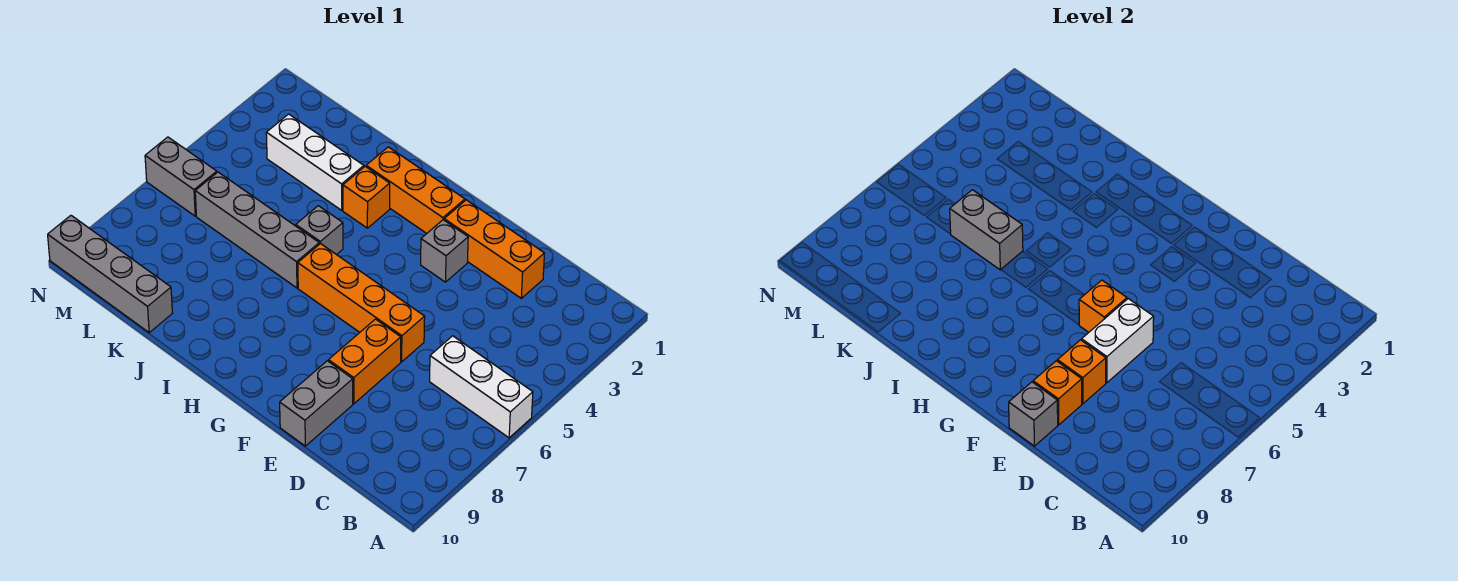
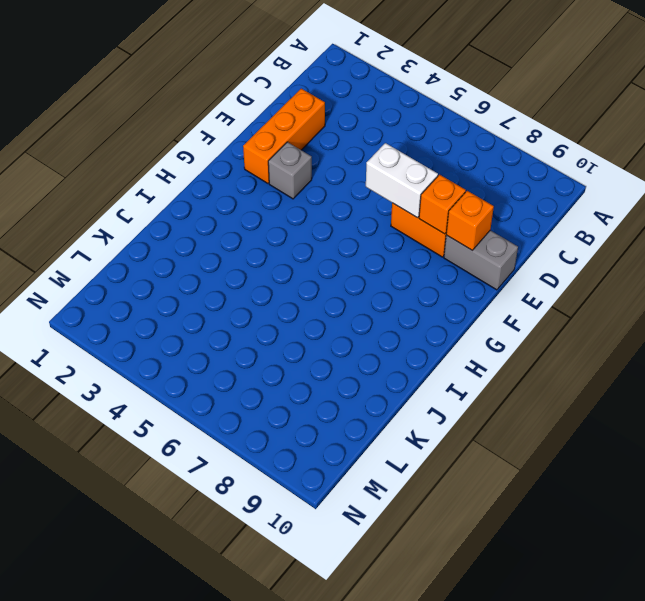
none -> white 1x3 brick [430,336,533,438]
none -> orange 1x4 brick [298,243,425,362]
none -> orange 1x3 brick [366,147,465,233]

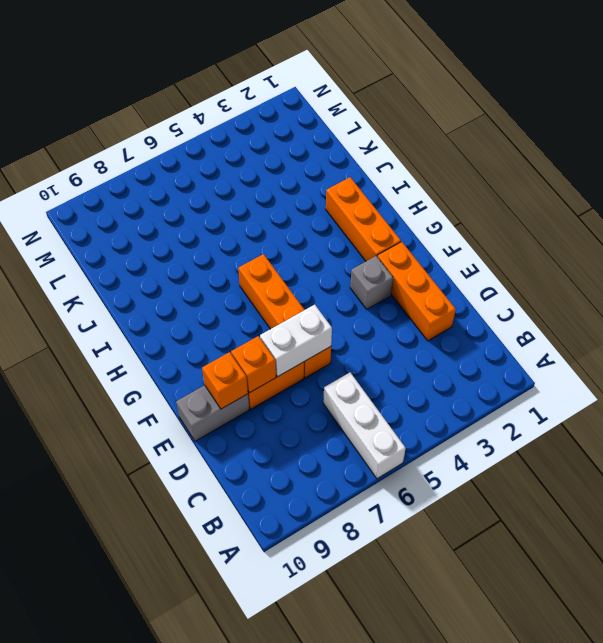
none -> orange 1x1 brick [343,166,390,228]
none -> grey 1x1 brick [296,206,343,255]
none -> grey 1x4 brick [195,172,319,288]

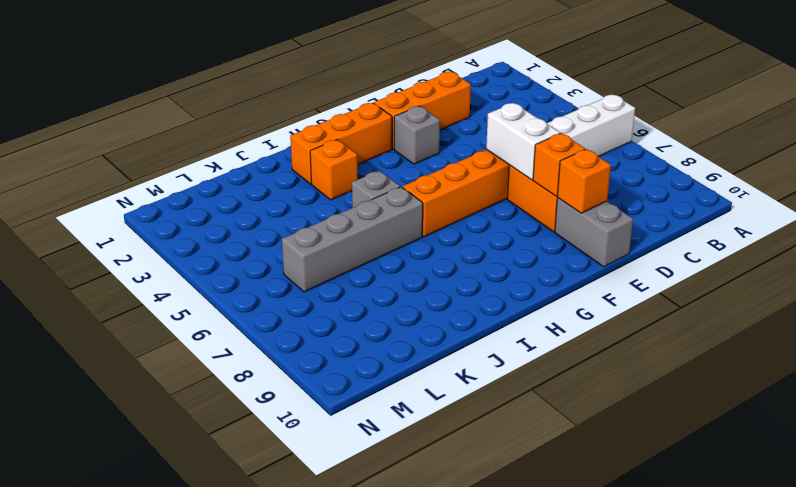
none -> white 1x3 brick [266,114,364,210]
none -> grey 1x4 brick [48,216,172,333]
none -> grey 1x2 brick [145,137,217,216]

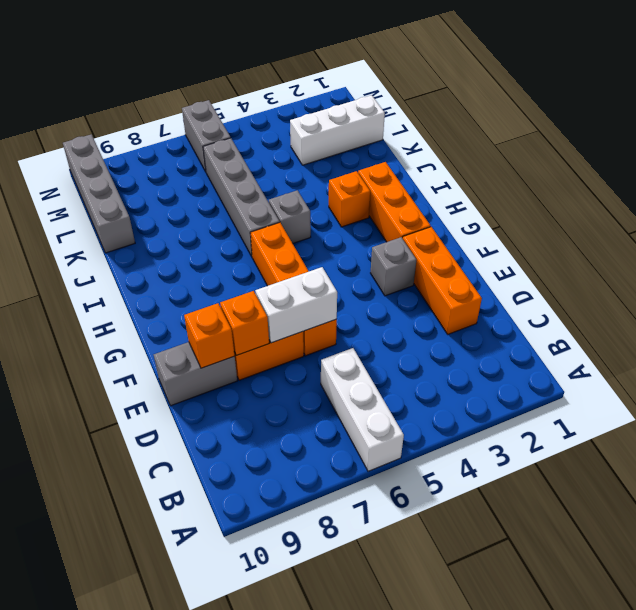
white 1x3 brick [290,95,385,165] -> white 1x3 brick turned to [266,114,364,210]
none -> grey 1x1 brick [1009,382,1058,446]
none -> orange 1x1 brick [1079,280,1127,332]
none -> grey 1x2 brick [950,190,1023,270]

